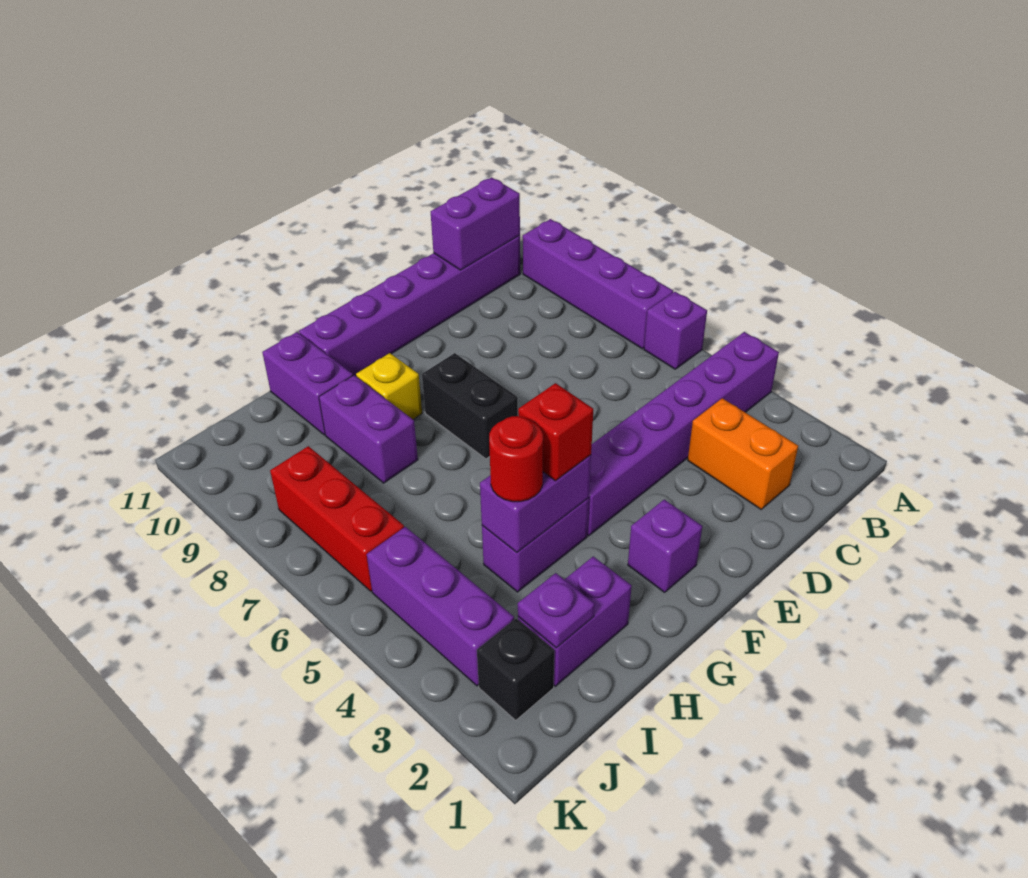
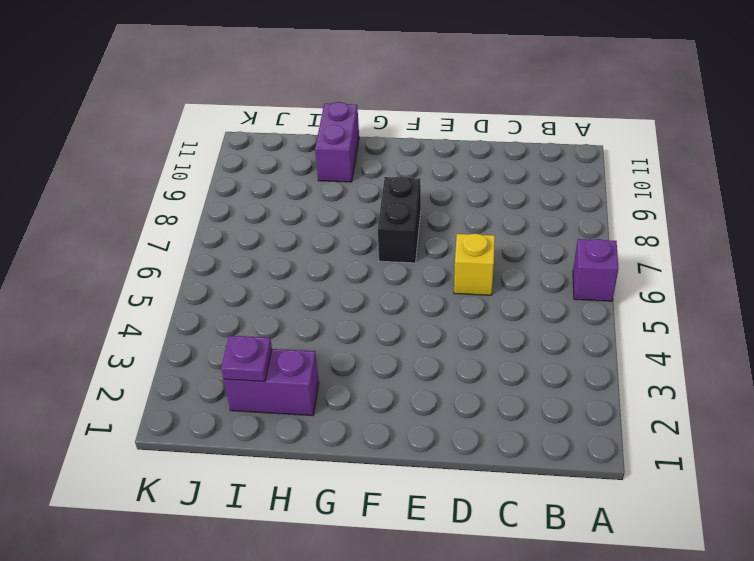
yellow 1x1 brick [454,234,495,295] -> yellow 1x1 brick moved to [356,353,422,419]
none -> purple 1x6 brick [587,332,779,536]
none -> purple 1x4 brick [523,219,673,349]
none -> purple 1x6 brick [299,235,520,376]

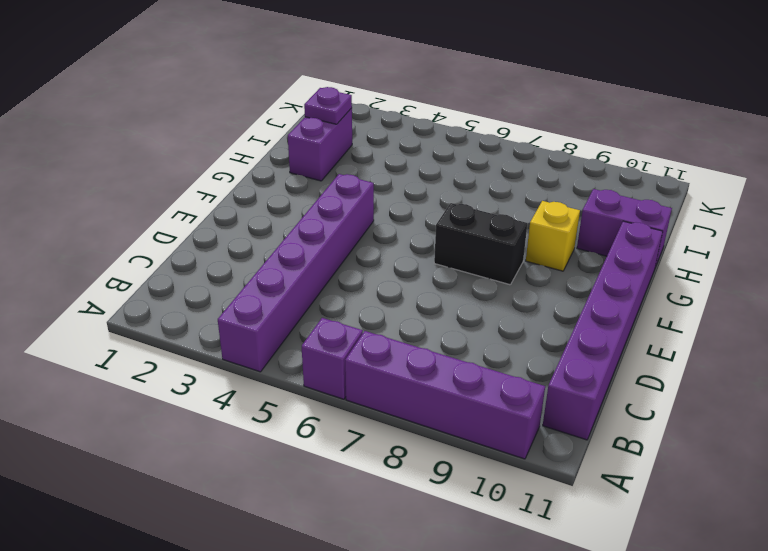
none -> orange 1x2 brick [688,398,798,509]
none -> purple 1x1 brick [628,499,702,592]
none -> purple 1x2 brick [482,498,589,592]

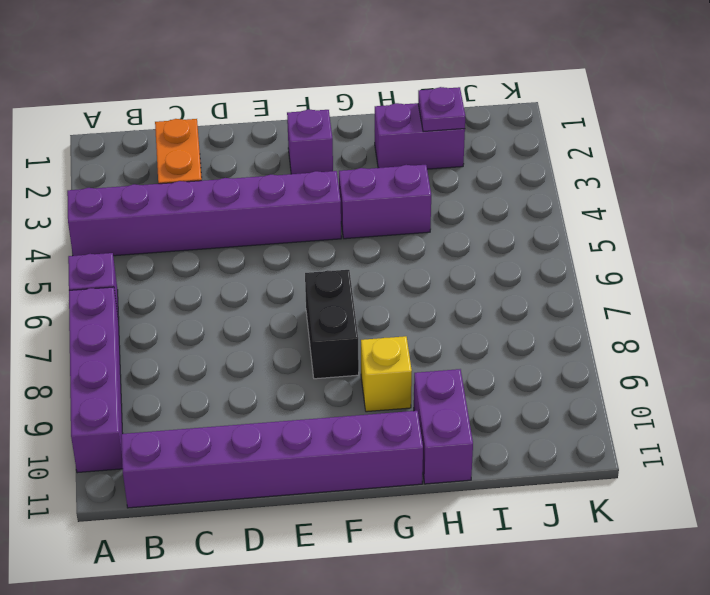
none -> purple 1x2 brick [319,375,418,483]
none -> black 1x1 brick [477,619,554,720]
none -> purple 1x3 brick [367,527,514,686]

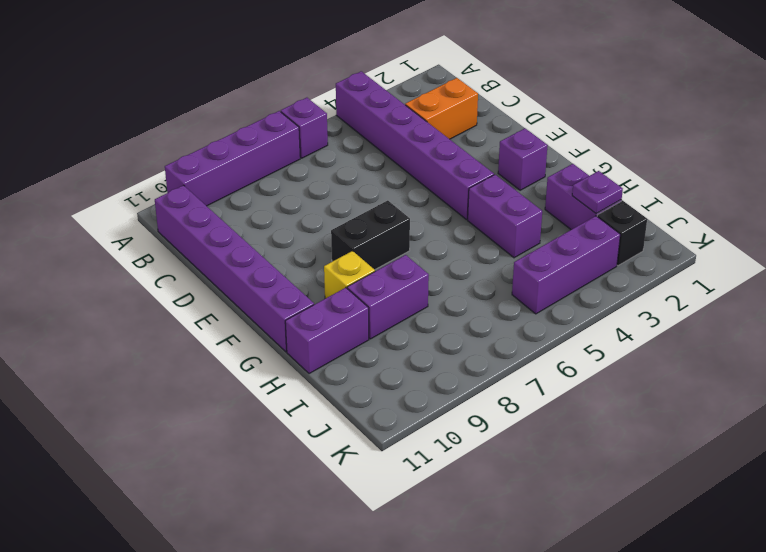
none -> red 1x3 brick [270,446,404,591]
none -> purple 1x2 brick [431,177,520,270]
none -> purple 1x2 brick [480,455,591,552]

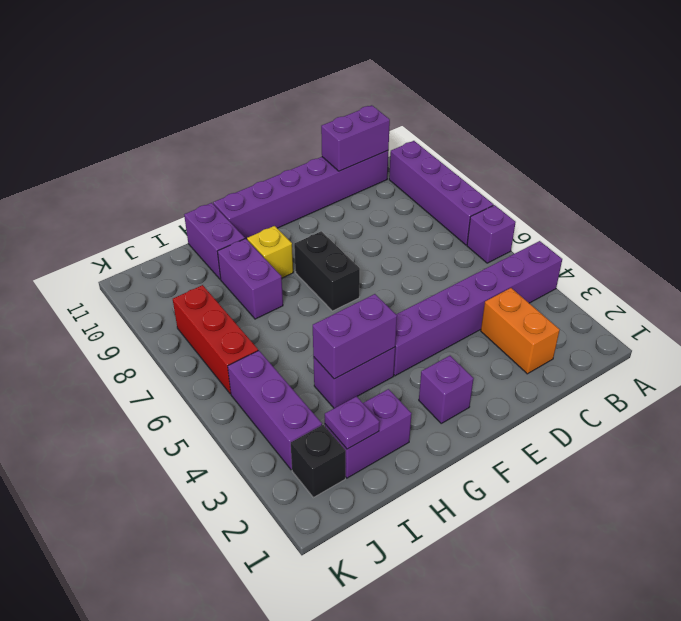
none -> red 1x1 brick [518,383,593,481]
none -> red 1x1 round brick [489,416,543,502]

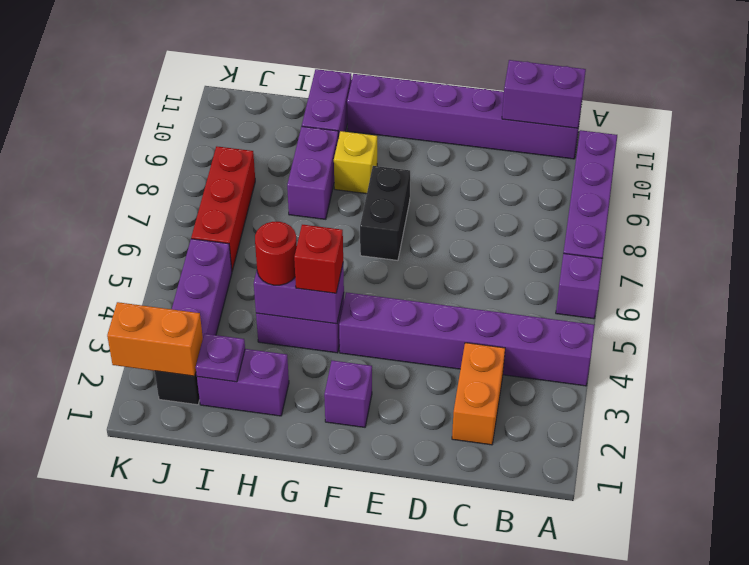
orange 1x2 brick [107,302,203,376] -> none

